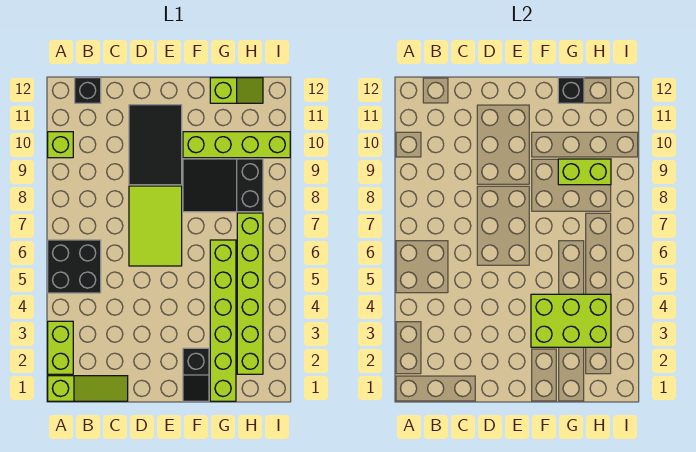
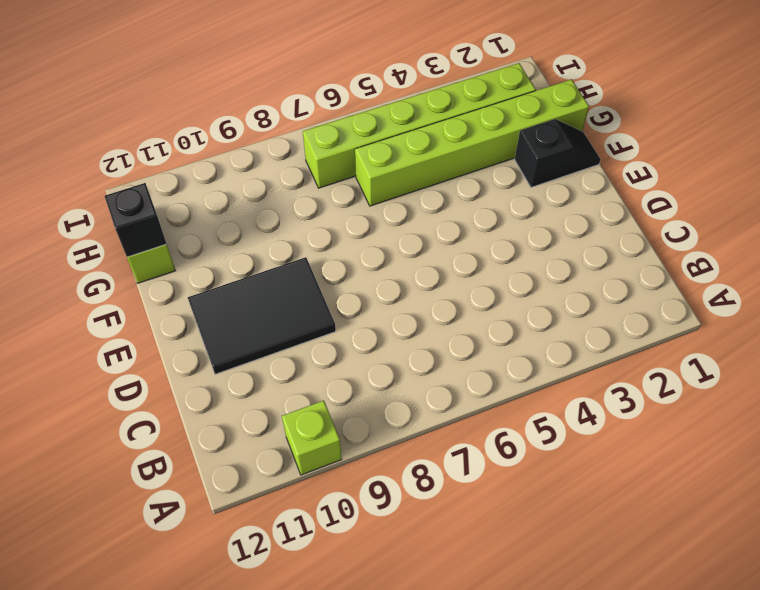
none -> lime 1x3 slope [48,376,128,401]
none -> lime 1x2 brick [48,321,73,374]
none -> black 2x2 brick [48,240,101,293]

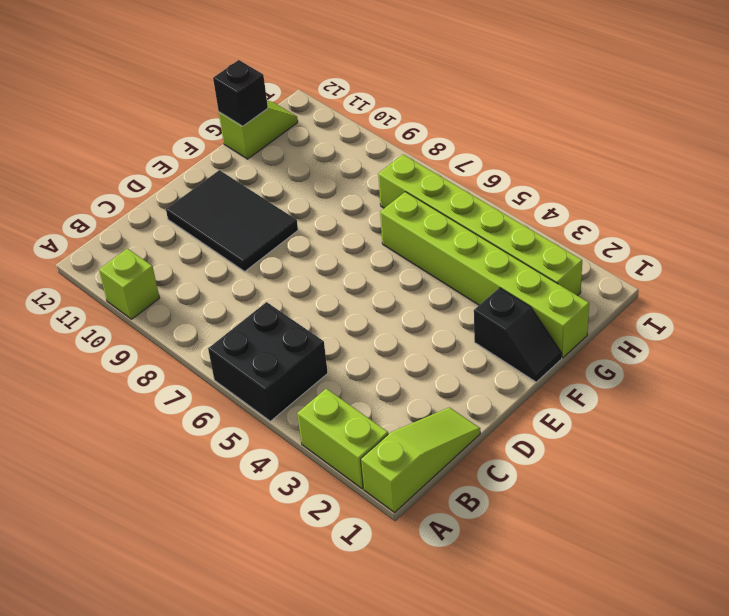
none -> black 1x1 brick [75,78,101,103]
none -> lime 2x3 tile [129,186,182,266]
none -> black 2x3 slope [183,159,263,212]

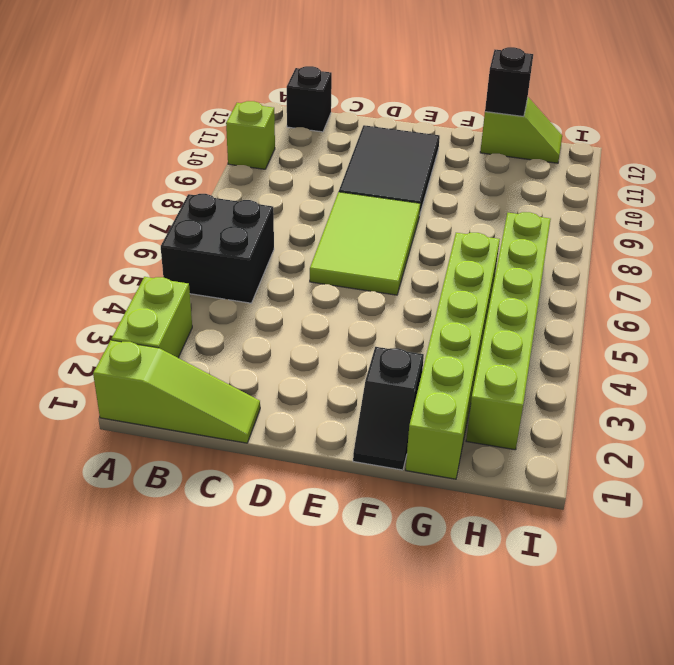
none -> black 2x3 slope [183,159,263,212]
none -> lime 1x4 brick [183,132,290,158]
none -> lime 2x3 brick [531,294,611,347]

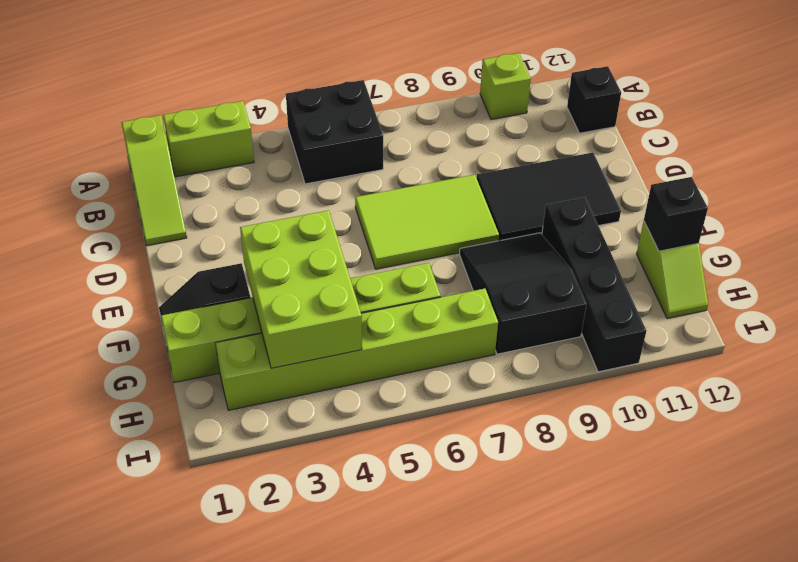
black 1x4 brick [542,197,646,372] -> lime 1x4 brick [183,132,290,158]
none -> lime 1x2 brick [558,159,611,185]

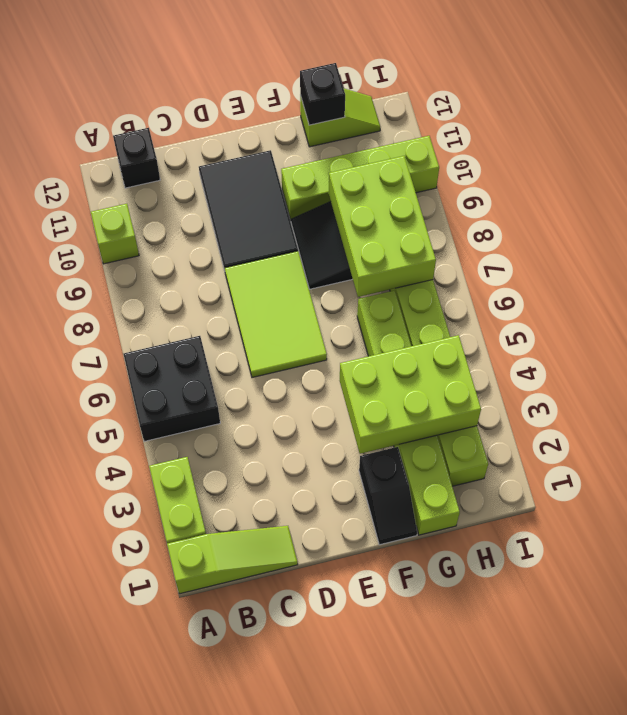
lime 2x3 brick [329,156,436,297] -> lime 1x2 brick [558,159,611,185]

